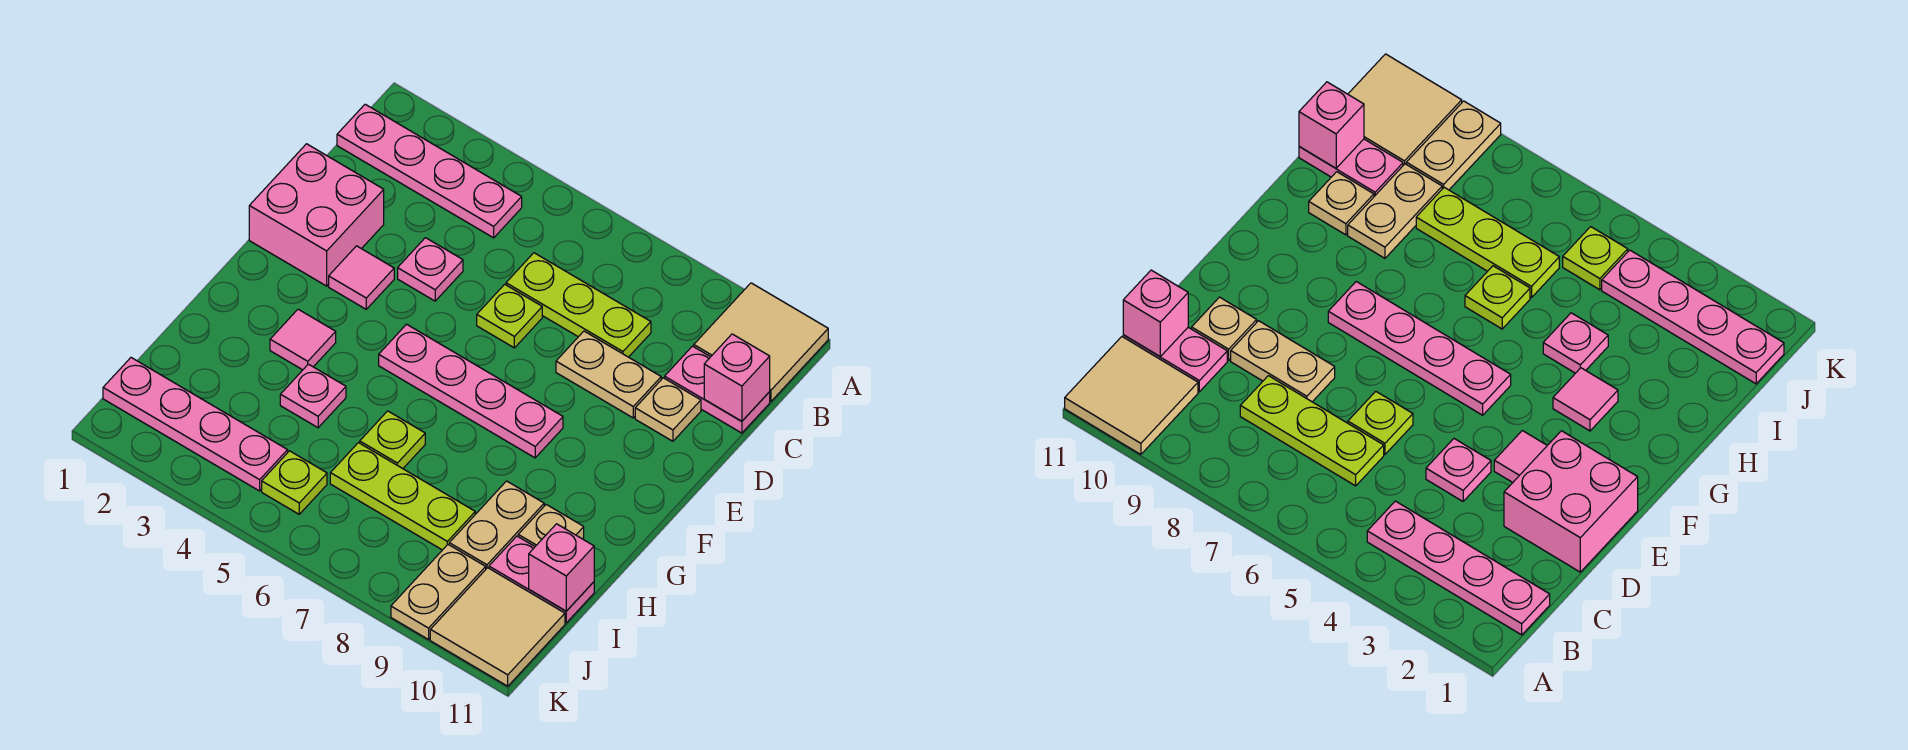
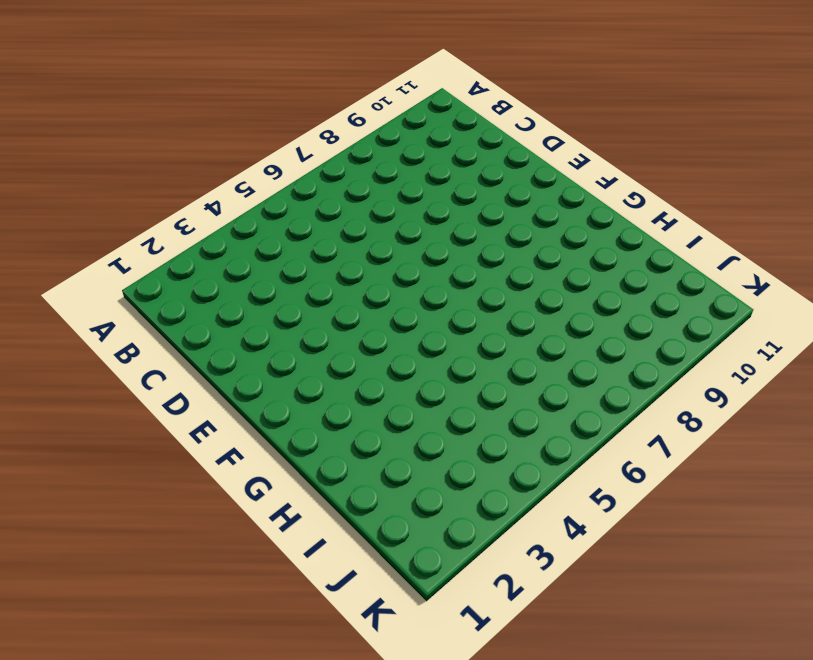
none -> tan 2x2 tile [694,283,828,401]
none -> pink 1x4 plate [337,104,522,238]
none -> lime 1x3 plate [506,253,651,357]

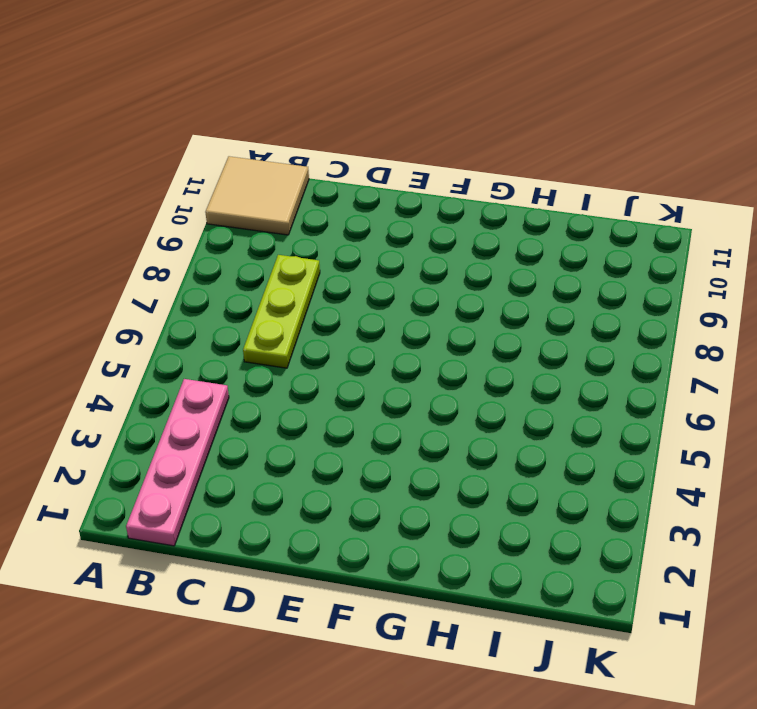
none -> pink 1x2 plate [665,346,770,433]
none -> pink 2x2 brick [249,144,384,286]
none -> pink 1x1 plate [398,238,463,301]

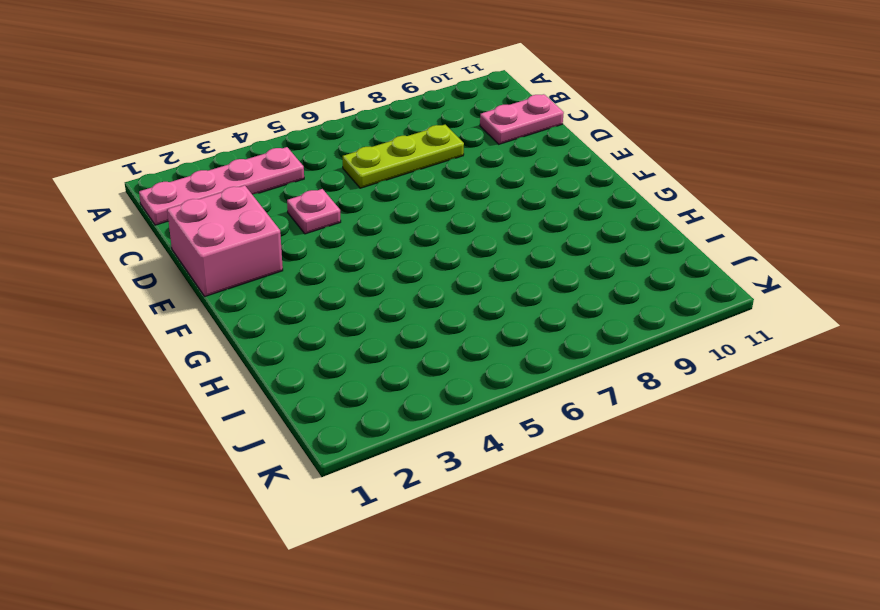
none -> tan 2x2 tile [694,283,828,401]
none -> lime 1x1 plate [477,284,542,348]
none -> tan 1x2 plate [556,331,661,418]

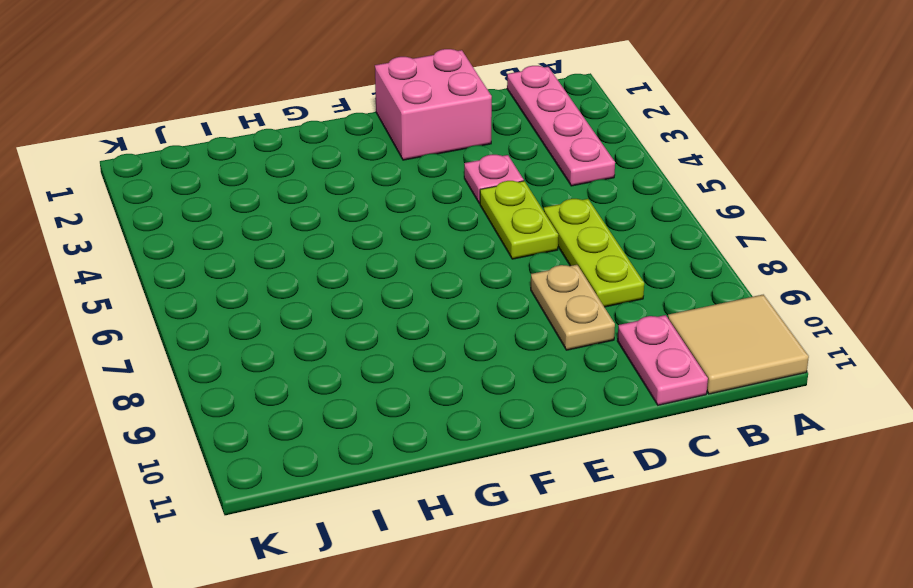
lime 1x2 plate [480,181,558,259] -> lime 1x1 plate [477,284,542,348]
none -> tan 1x1 plate [635,378,701,441]
none -> pink 1x1 tile [329,246,394,309]
none -> pink 1x4 plate [379,324,563,458]

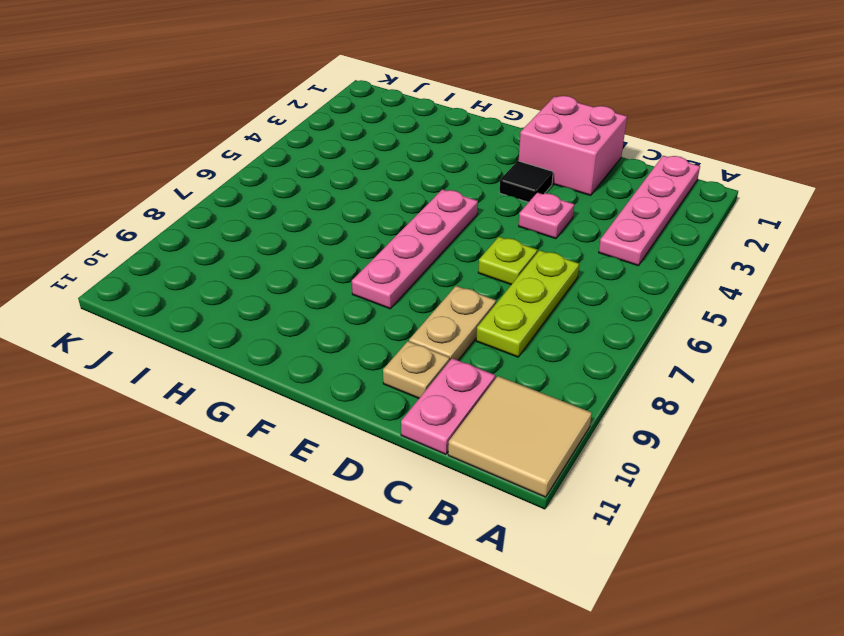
black 1x1 tile [499,161,553,202] -> pink 1x1 tile [329,246,394,309]
none -> pink 1x1 tile [270,309,336,370]
none -> pink 1x1 plate [280,364,346,428]
none -> lime 1x1 plate [360,411,425,469]

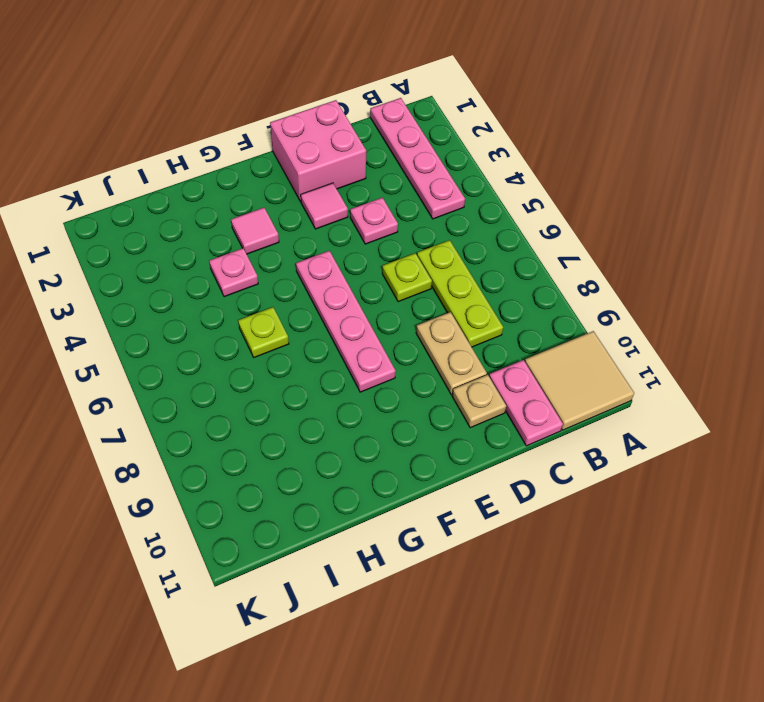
none -> tan 1x2 plate [449,481,544,569]
none -> tan 1x1 plate [518,505,584,546]
none -> lime 1x3 plate [330,443,475,550]

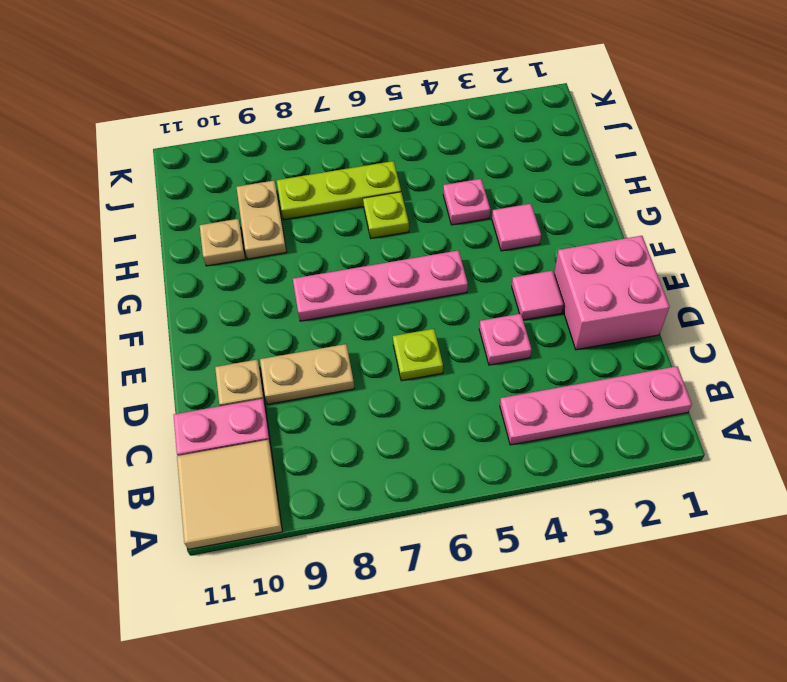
none -> lime 1x3 plate [506,253,651,357]
none -> pink 1x2 plate [489,536,594,623]
none -> pink 1x4 plate [103,358,288,491]

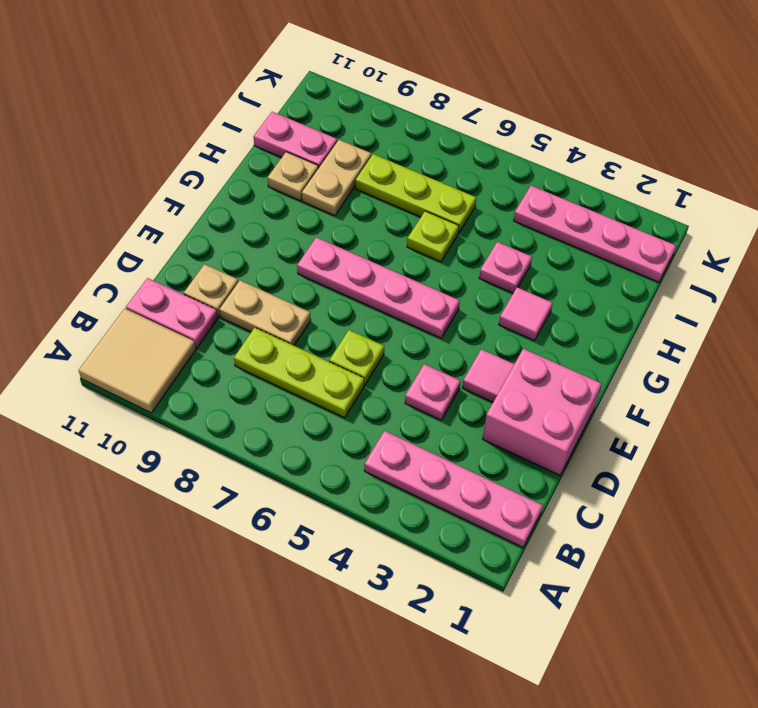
none -> lime 1x1 plate [262,451,327,514]
none -> tan 1x2 plate [391,545,486,640]
none -> tan 2x2 tile [430,568,565,686]

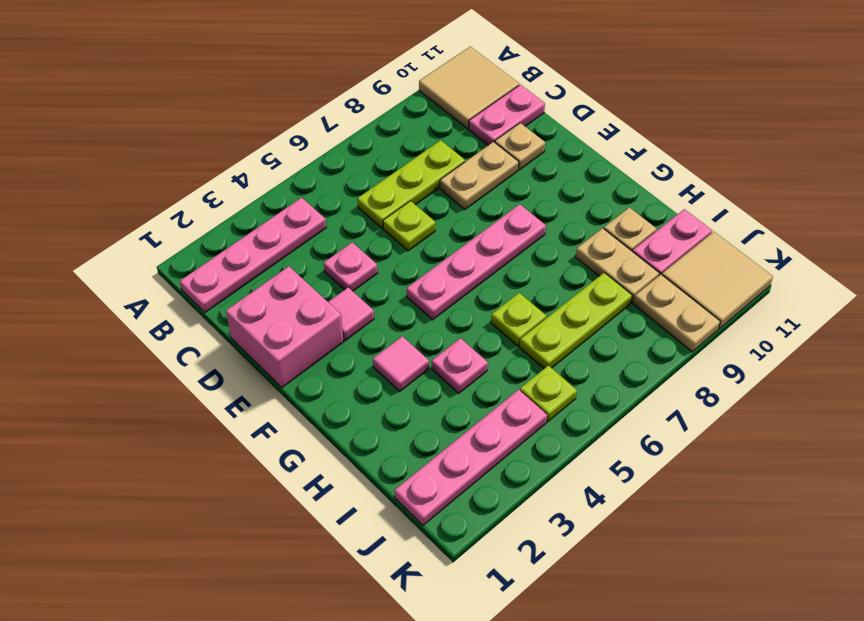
none -> pink 1x1 brick [704,334,770,421]
none -> pink 1x1 brick [529,524,594,611]

